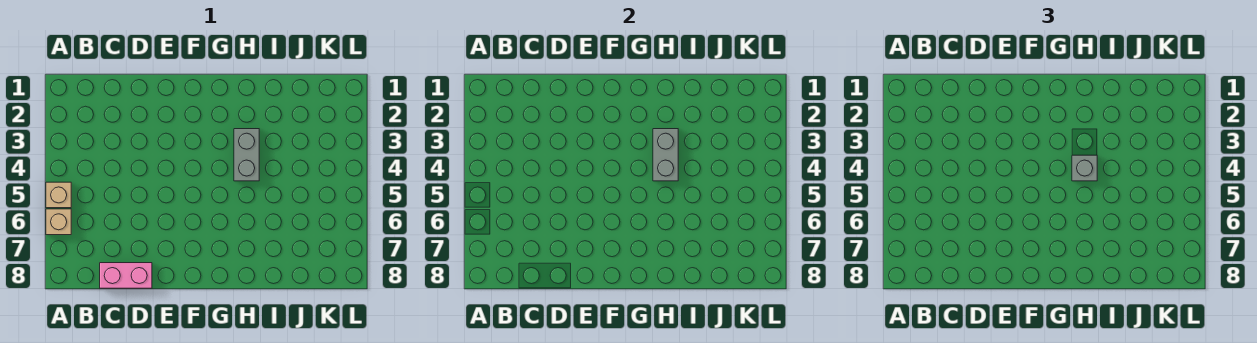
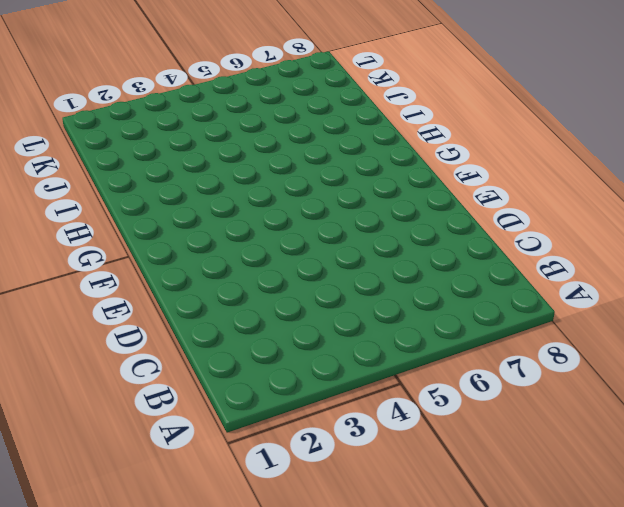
none -> tan 1x1 brick [46,182,71,208]
none -> tan 1x1 brick [46,209,71,235]

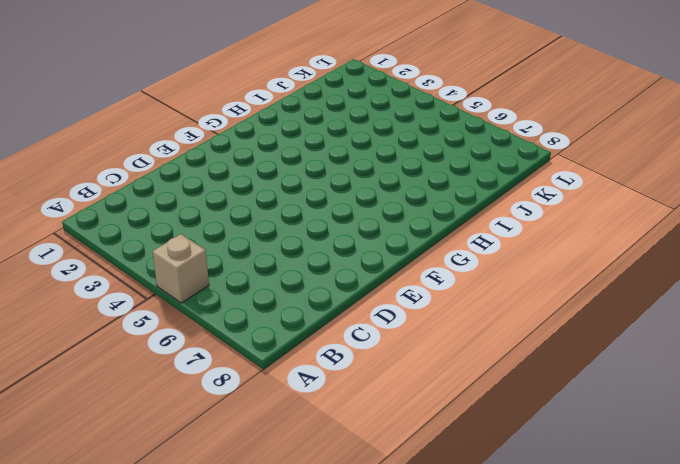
none -> tan 1x1 brick [46,209,71,235]
none -> pink 1x2 brick [100,263,152,288]

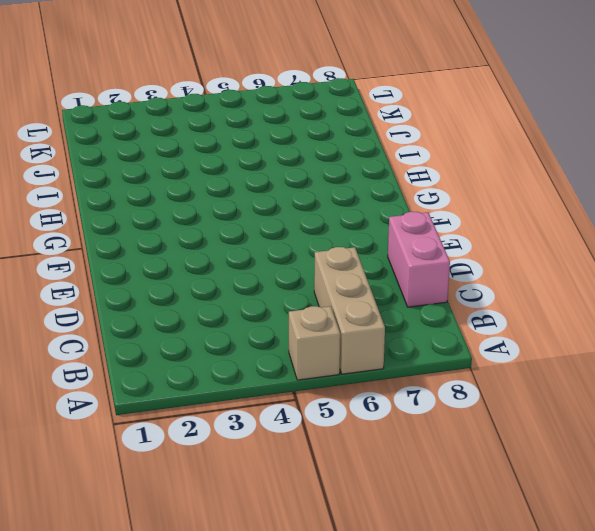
tan 1x3 brick [314,247,385,374] -> tan 1x1 brick [46,209,71,235]
none -> grey 1x2 brick [234,129,259,181]
none -> grey 1x2 brick [653,129,678,181]

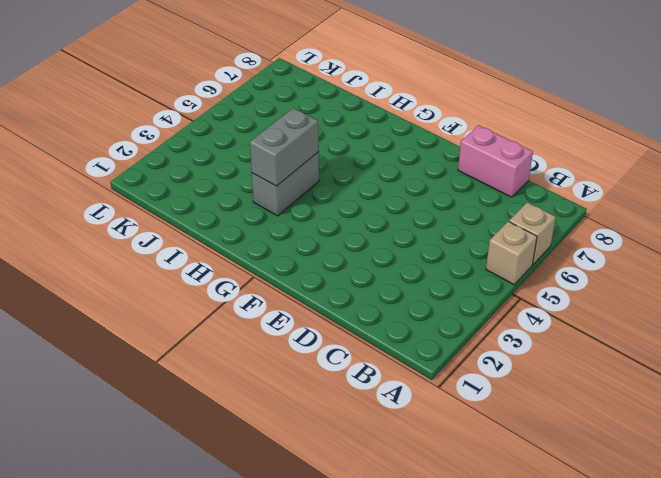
none -> grey 1x1 brick [1072,155,1097,181]

